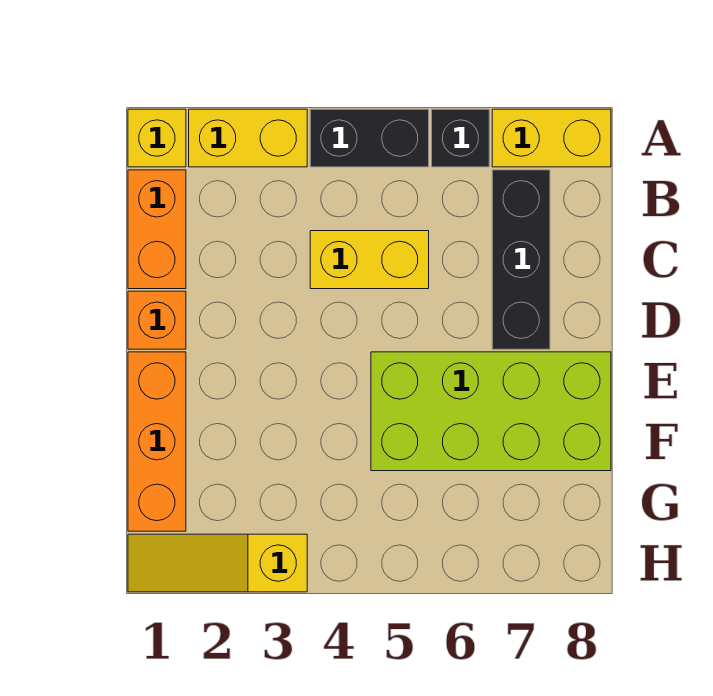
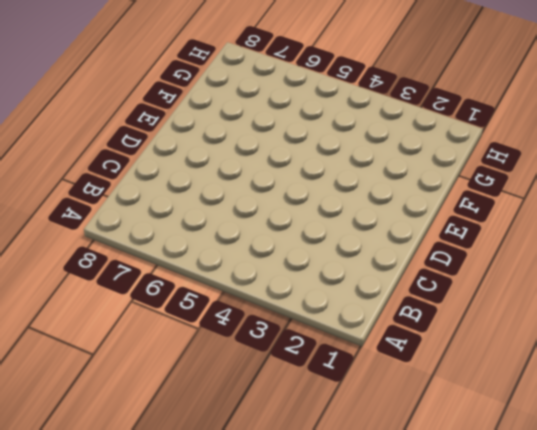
none -> yellow 1x1 brick [128,109,186,167]
none -> yellow 1x2 brick [189,109,307,167]
none -> black 1x2 brick [310,109,429,167]

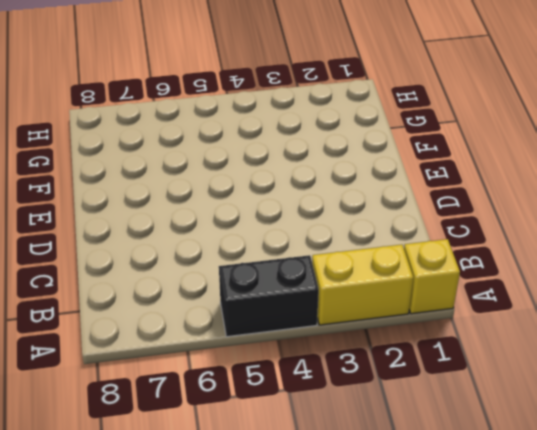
none -> black 1x1 brick [432,109,489,167]
none -> yellow 1x2 brick [492,109,611,167]
none -> orange 1x2 brick [128,170,186,289]

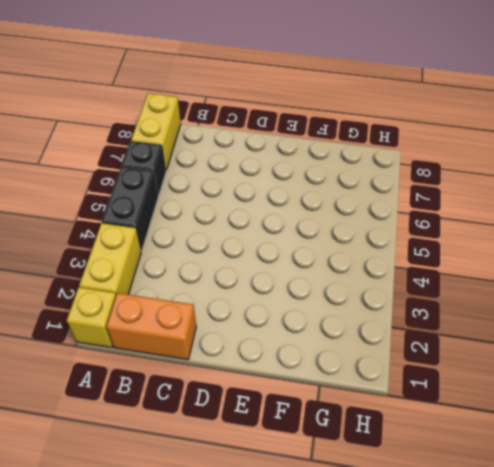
none -> black 1x3 brick [492,170,550,349]
none -> yellow 1x2 brick [310,231,429,289]
none -> orange 1x1 brick [128,291,186,349]

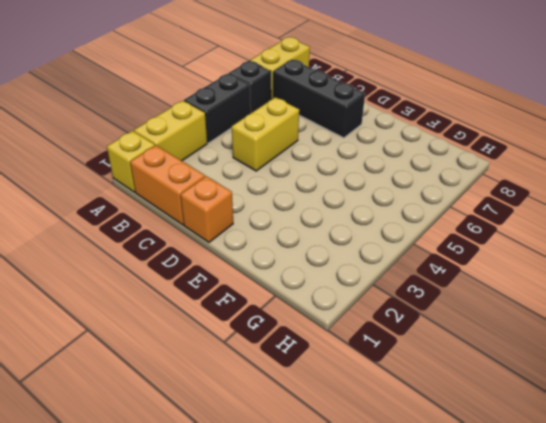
none -> orange 1x3 brick [128,352,186,531]
none -> lime 2x4 brick [371,352,611,471]
none -> yellow 1x3 slope [128,534,307,592]

